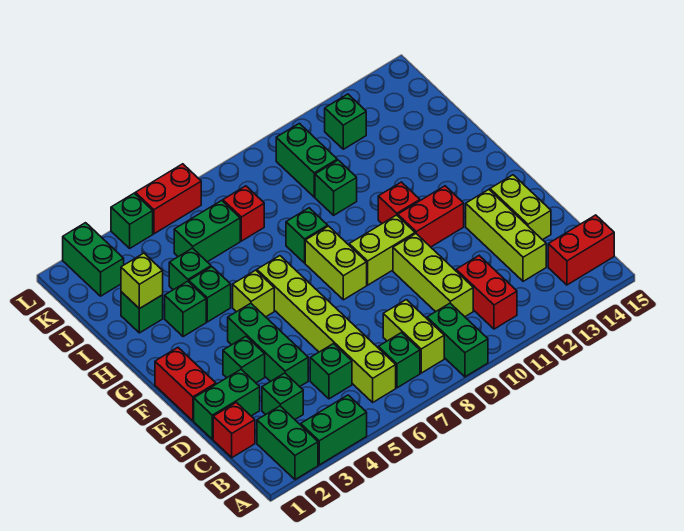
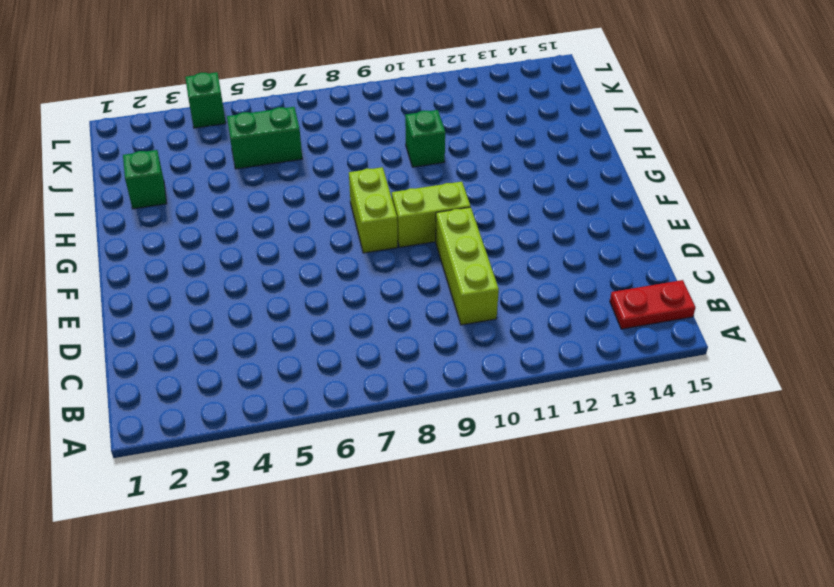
red 1x2 plate [610,280,696,329] -> red 1x2 brick [548,215,614,285]
none -> green 1x2 brick [257,406,318,480]
none -> green 1x2 brick [301,395,367,465]
none -> green 1x2 brick [427,303,488,377]
none -> lime 1x6 brick [257,256,396,402]

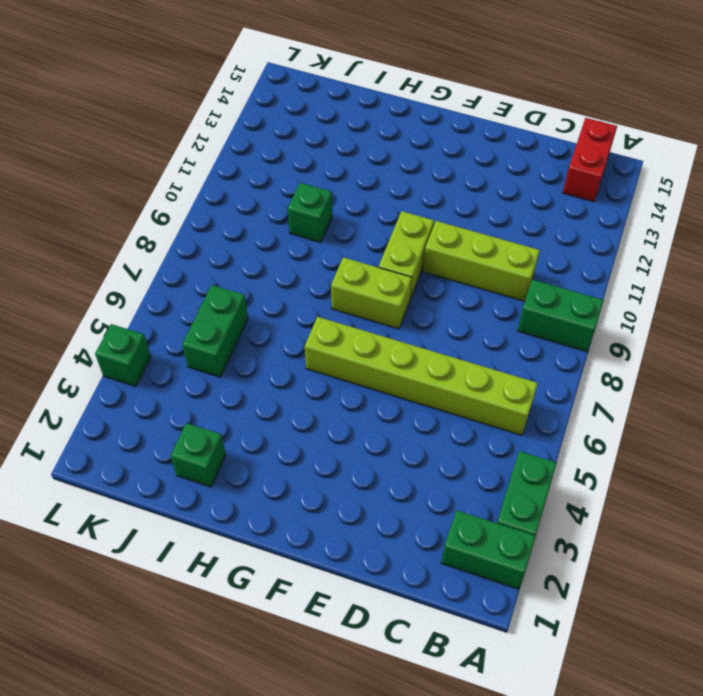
none -> green 1x1 brick [378,333,420,388]
none -> lime 1x2 brick [383,300,444,373]
none -> red 1x2 brick [456,256,517,329]
none -> red 1x1 brick [213,402,255,458]

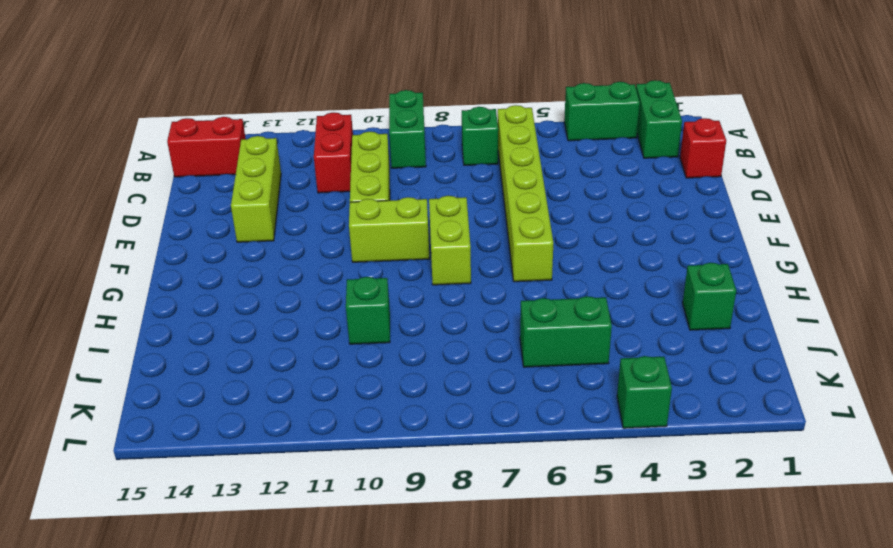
none -> lime 1x2 brick [383,300,444,373]
none -> green 1x1 brick [262,373,303,419]
none -> green 1x1 brick [310,344,352,399]
none -> green 1x2 brick [194,369,260,439]

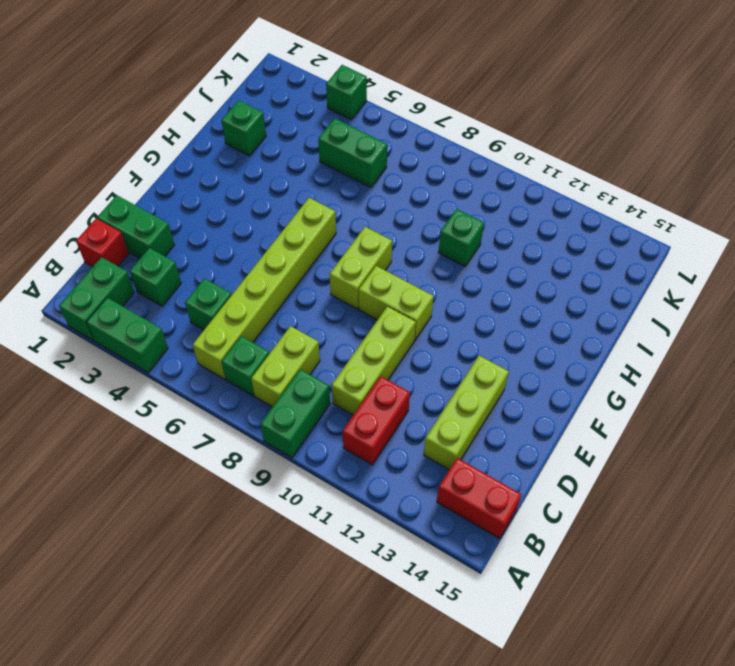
none -> green 1x3 brick [228,303,308,387]
none -> lime 1x2 brick [490,175,551,240]
none -> red 1x2 brick [155,348,216,421]
none -> green 1x1 brick [223,337,265,383]

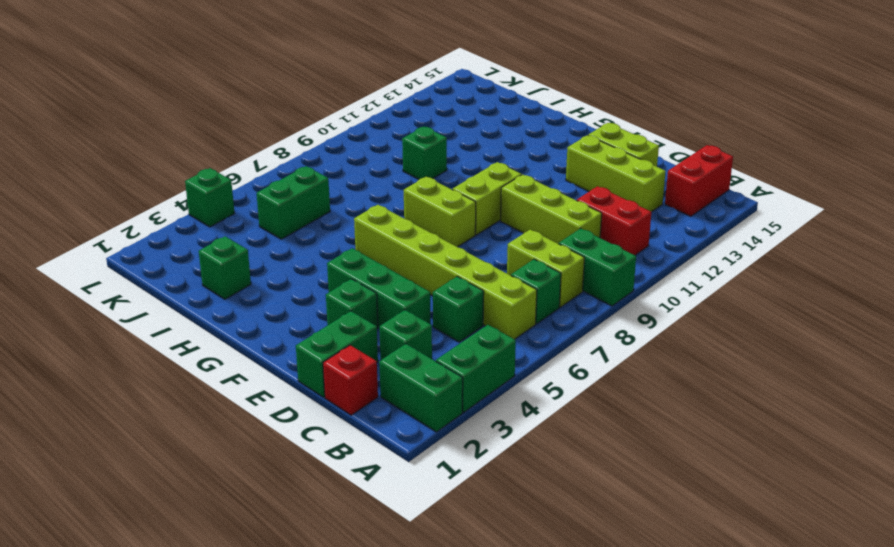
none -> red 1x2 brick [155,348,216,421]
none -> red 1x2 brick [398,186,464,247]
none -> lime 1x1 brick [233,270,274,317]
none -> red 1x1 brick [378,182,420,224]

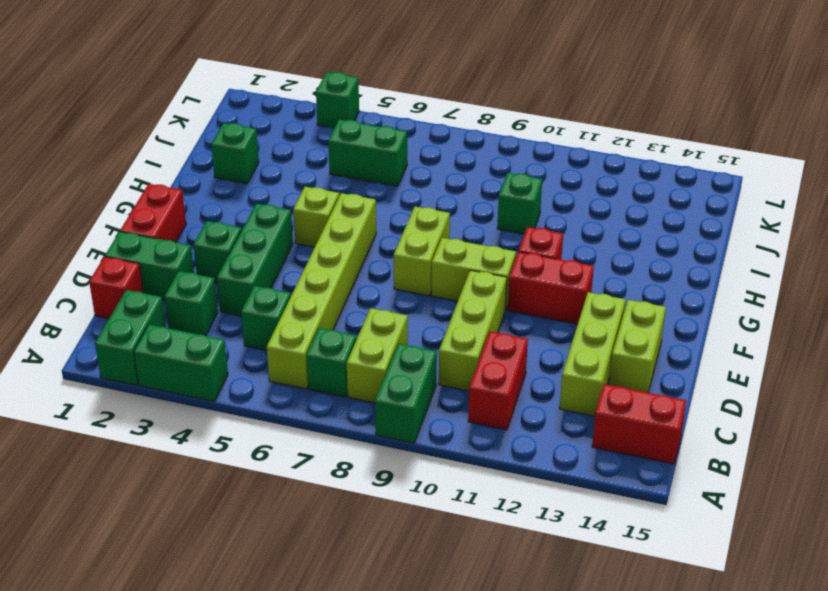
none -> green 1x1 brick [165,281,206,337]
none -> green 1x1 brick [189,267,231,322]
none -> green 1x1 brick [286,208,328,263]
none -> green 1x1 brick [169,248,211,290]

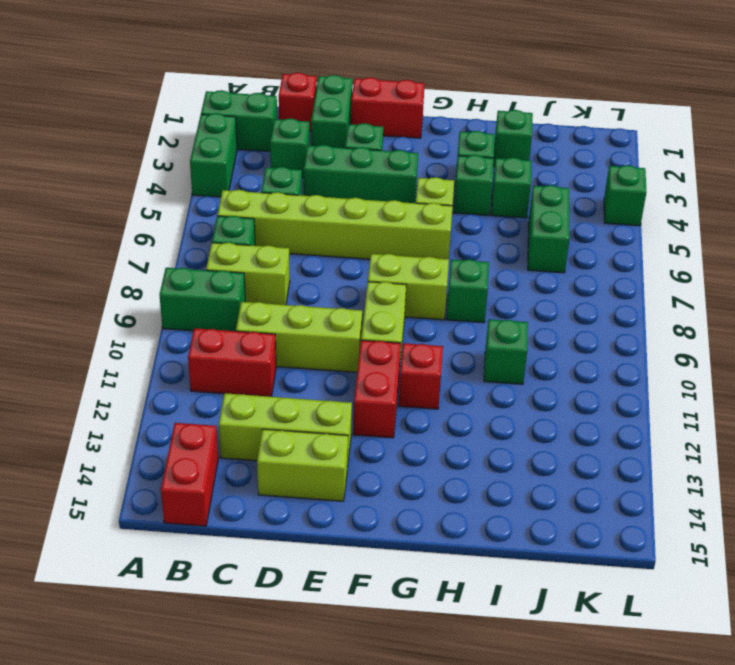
none -> red 1x1 brick [223,186,264,241]
none -> green 1x2 brick [276,123,337,197]
none -> green 1x2 brick [63,223,124,296]
none -> green 1x1 brick [325,94,366,149]

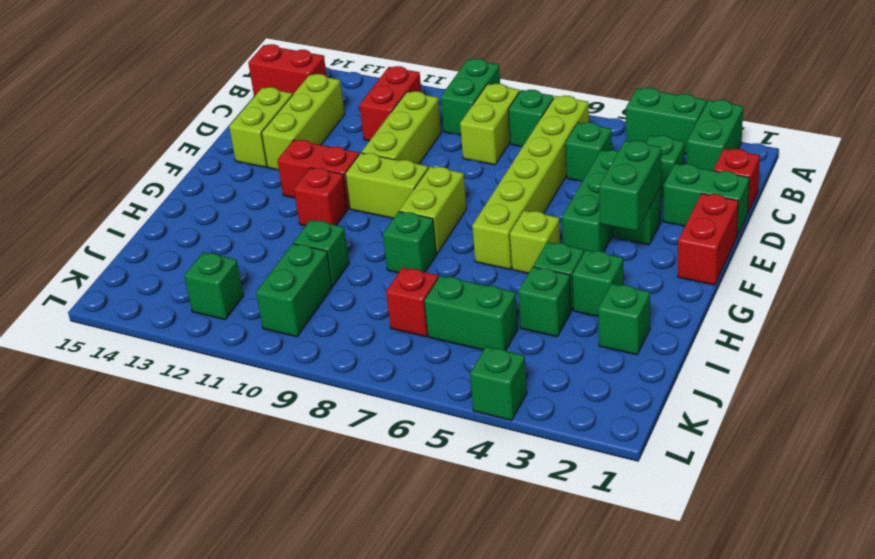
green 1x2 brick [599,141,662,231] -> green 1x2 brick moved to [63,223,124,296]
none -> red 1x2 brick [135,164,201,234]
none -> lime 1x1 brick [121,253,163,309]

